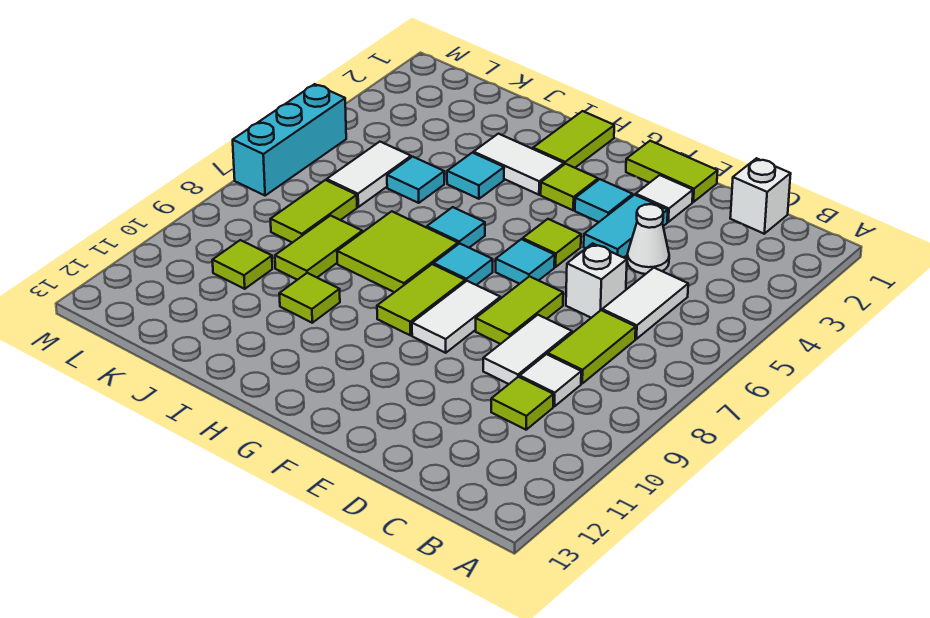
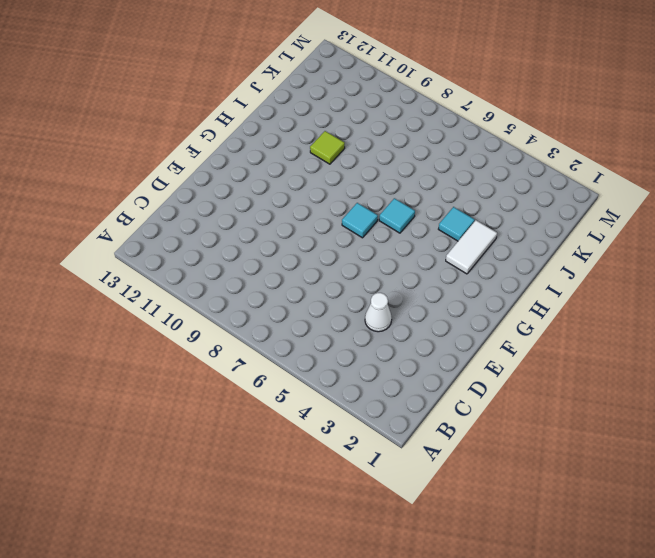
none -> white 1x1 brick [730,158,791,234]
none -> white 1x2 tile [602,268,688,339]
none -> lime 1x2 tile [548,310,636,383]
none -> white 1x1 tile [520,354,581,407]

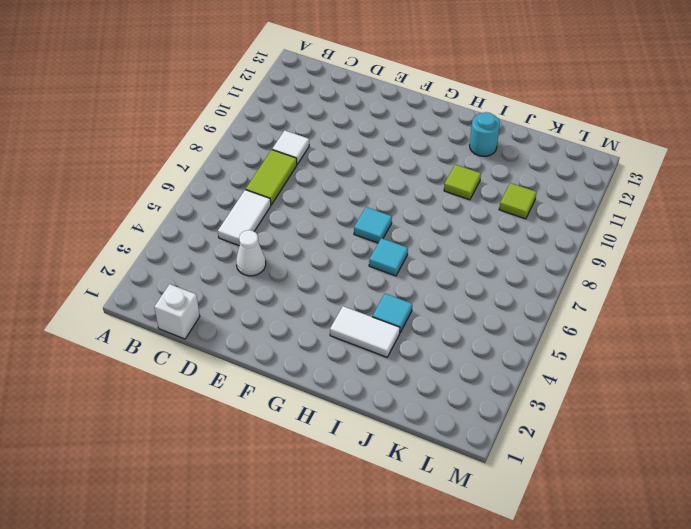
cyan 1x1 round brick [470,112,500,156] -> none
none -> lime 1x1 tile [491,377,553,430]
none -> white 1x1 brick [566,243,627,318]
none -> white 1x2 tile [483,315,572,384]
none -> lime 1x2 tile [626,141,718,202]

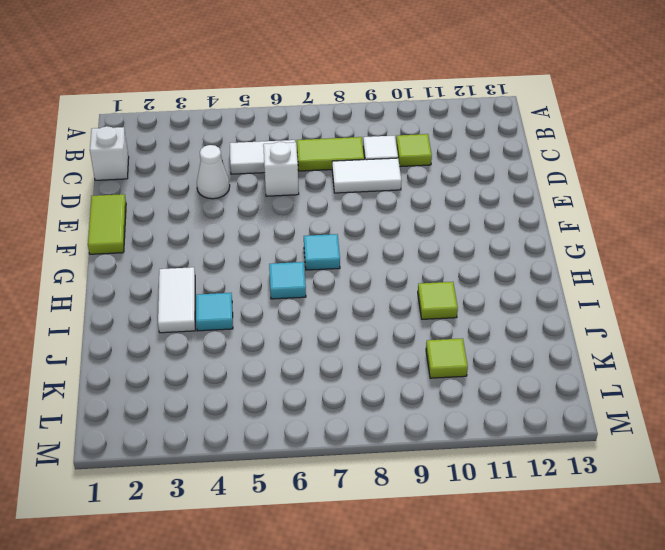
none -> white 1x1 tile [636,175,693,222]
none -> cyan 1x2 tile [584,195,668,258]
none -> lime 1x2 tile [476,276,563,344]
none -> cyan 1x1 tile [575,179,633,222]

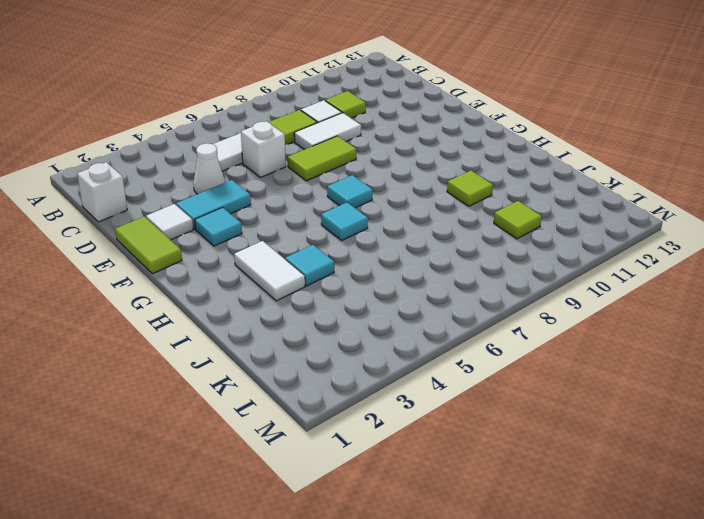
none -> lime 1x1 tile [523,219,581,267]
none -> cyan 1x1 tile [496,239,555,284]
none -> white 1x2 tile [412,281,500,353]
none -> lime 1x1 tile [541,164,598,210]

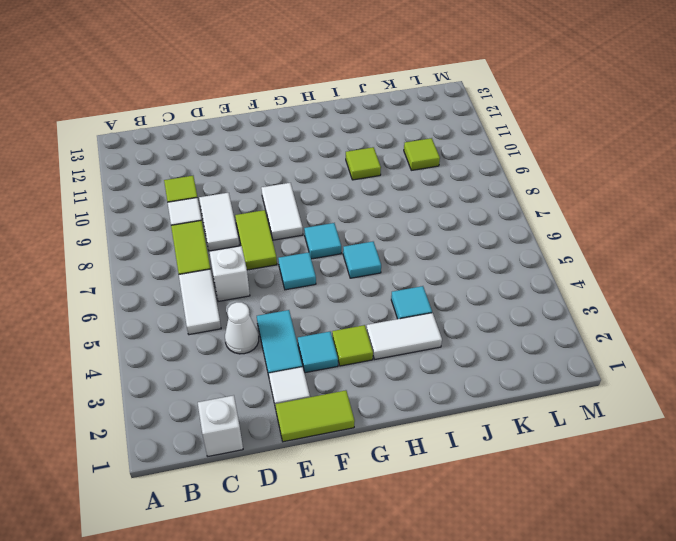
none -> lime 1x1 tile [523,219,581,267]
none -> lime 1x2 tile [377,264,465,335]
none -> lime 1x2 tile [533,111,614,168]
none -> lime 2x2 tile [337,211,458,292]

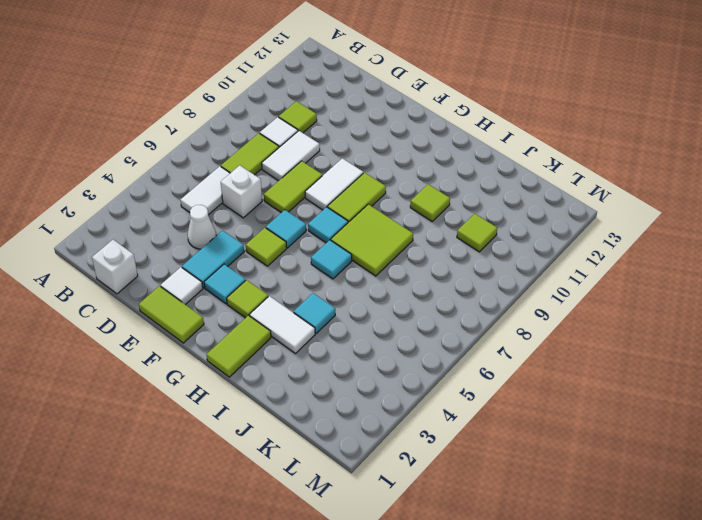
none -> cyan 1x1 tile [387,157,444,203]
none -> lime 1x2 tile [275,216,362,280]
none -> white 1x2 tile [327,142,411,207]
none -> lime 1x2 tile [271,180,357,243]

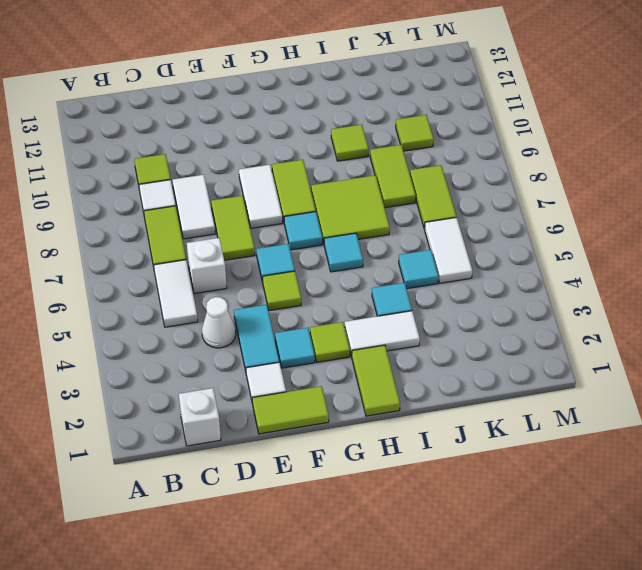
none -> cyan 1x3 brick [233,84,346,195]

